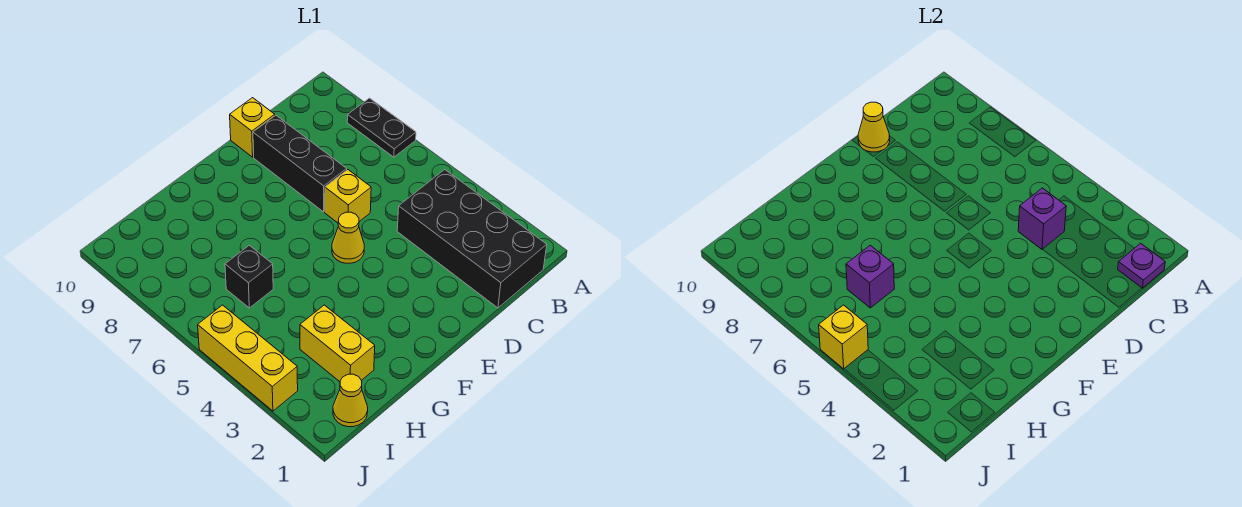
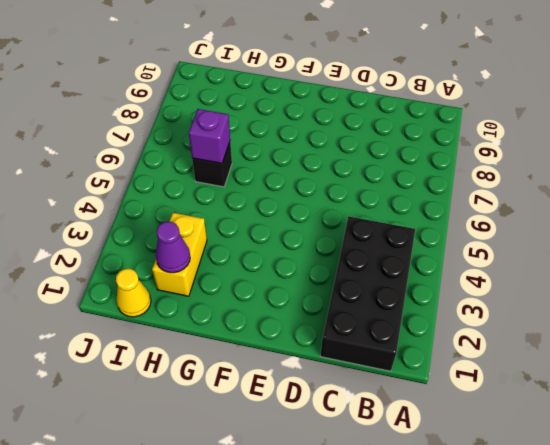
purple 1x1 cone [155,222,190,273] -> none
none -> black 1x2 plate [347,98,416,157]
none -> yellow 1x1 brick [325,170,371,223]
none -> black 1x3 brick [253,115,347,212]

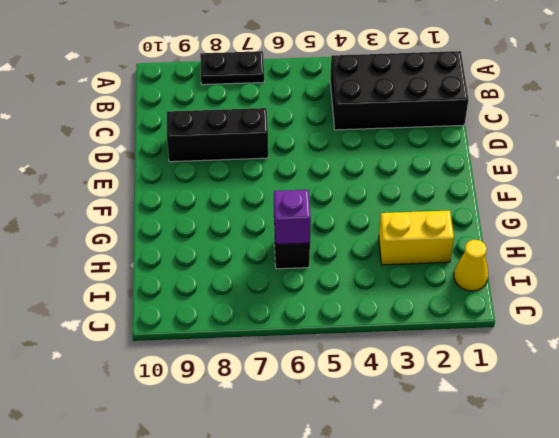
none -> yellow 1x1 brick [325,170,371,223]
none -> yellow 1x1 brick [230,98,275,157]
none -> yellow 1x1 cone [332,212,364,263]

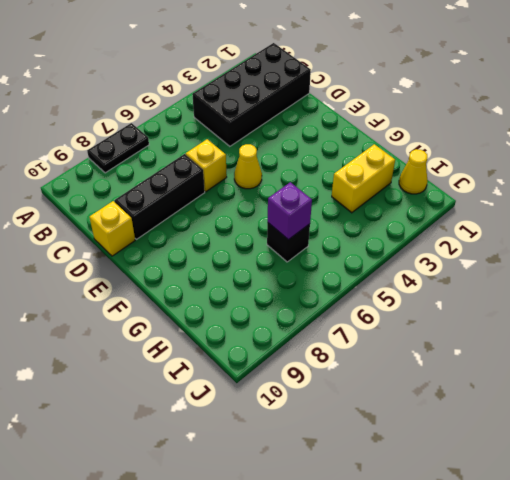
none -> yellow 1x3 brick [198,305,298,411]
none -> purple 1x1 plate [1118,243,1165,288]
none -> purple 1x1 brick [1018,188,1066,249]

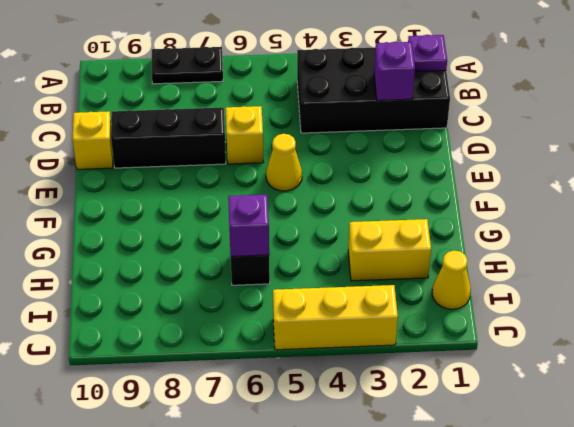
purple 1x1 brick [374,42,415,100] -> purple 1x1 brick moved to [1018,188,1066,249]
none -> yellow 1x1 cone [858,102,890,152]
none -> yellow 1x1 brick [819,305,868,369]

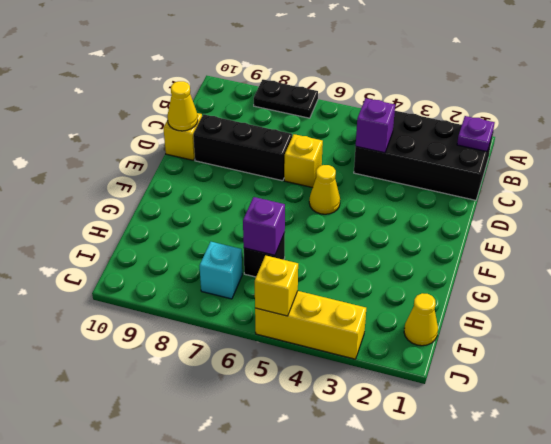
cyan 1x1 brick [199,242,242,299] -> none
none -> yellow 1x2 brick [300,305,375,382]

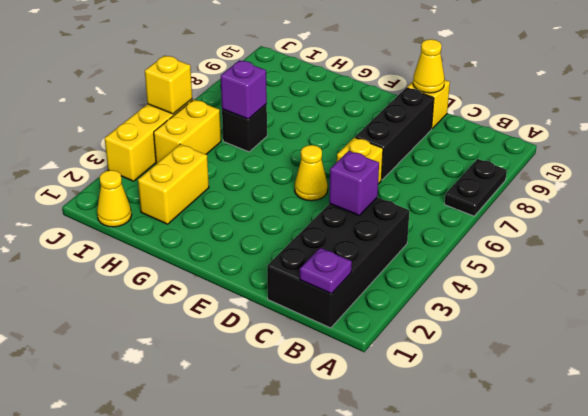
yellow 1x2 brick [154,99,221,164] -> none

